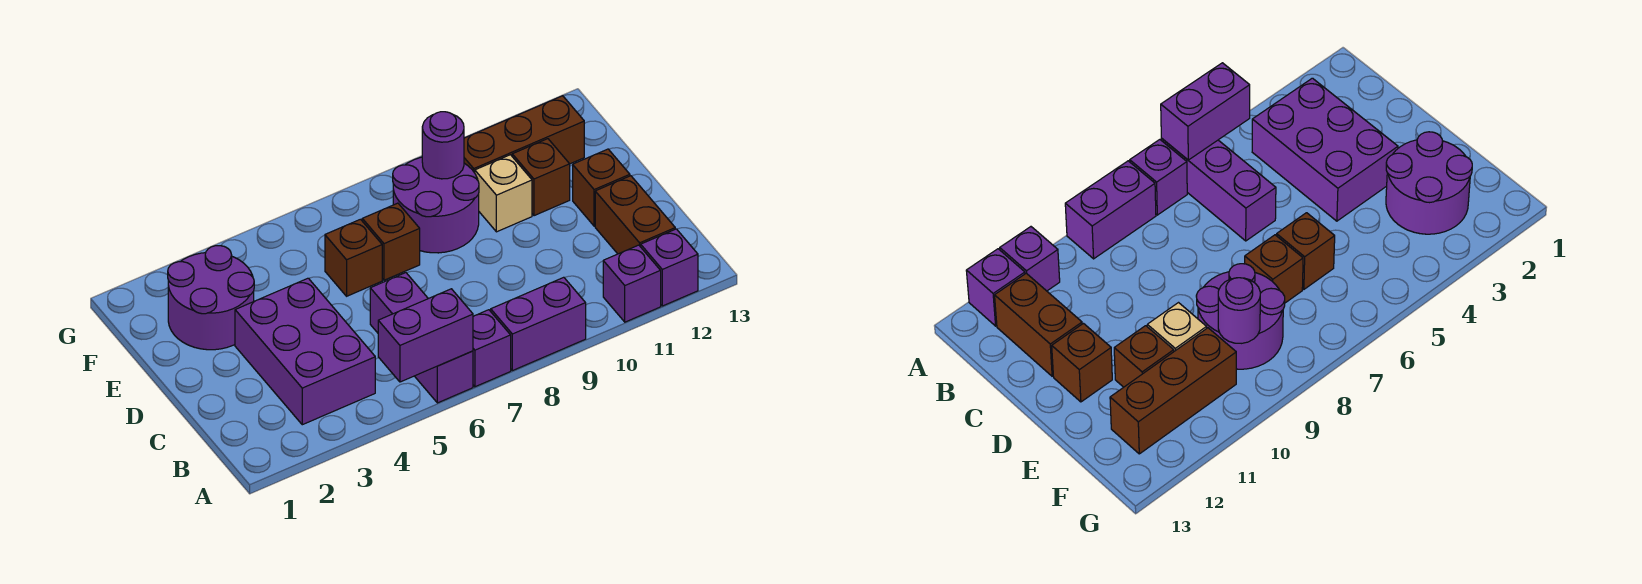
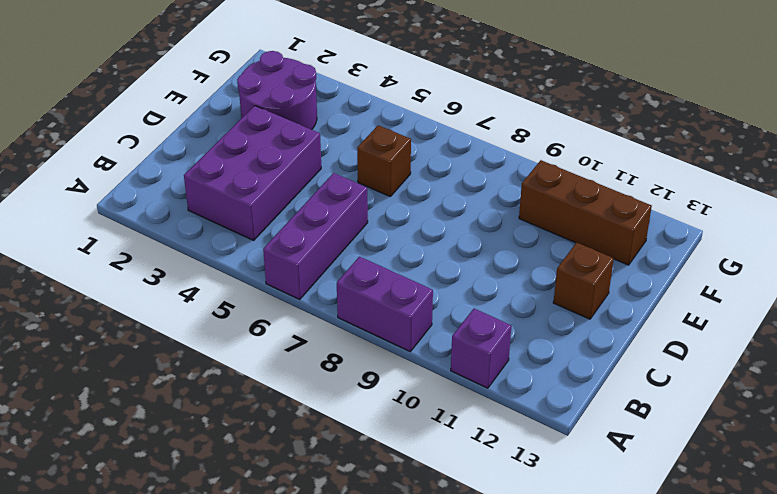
none -> purple 1x1 brick [473,310,511,387]
none -> purple 1x1 brick [641,229,698,306]
none -> brown 1x2 brick [595,176,675,254]

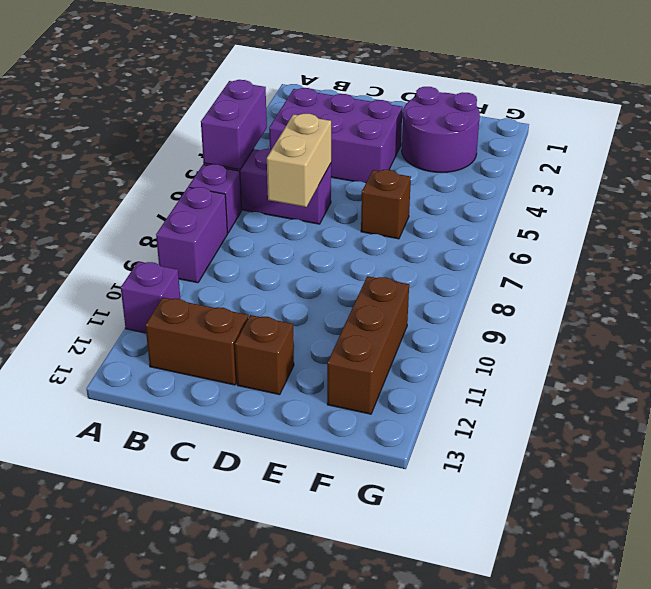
tan 1x2 brick [267,113,331,207] -> none
none -> purple 1x1 brick [641,229,698,306]
none -> brown 1x1 brick [362,203,420,280]
none -> purple 2x2 round brick [393,157,479,253]

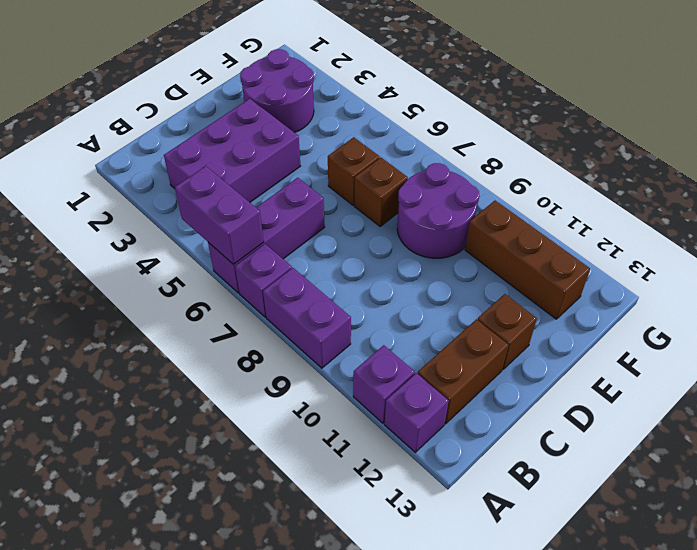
none -> tan 1x1 brick [475,155,532,232]
none -> brown 1x1 brick [512,139,570,216]
none -> purple 1x1 round brick [422,112,464,179]

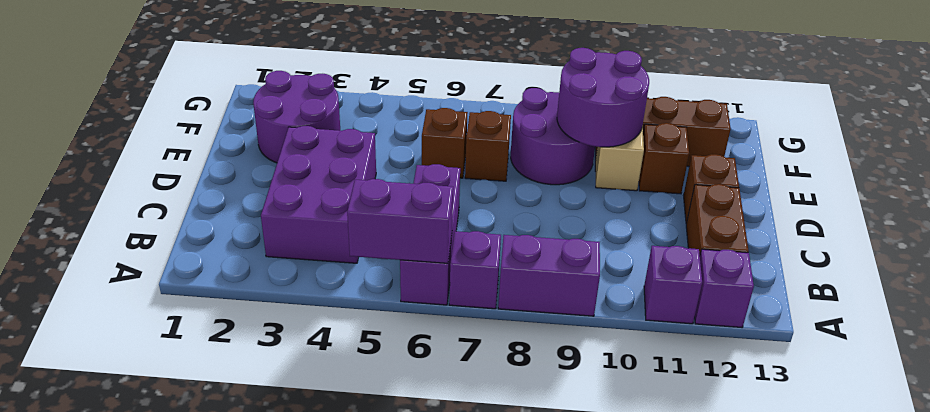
purple 2x2 round brick [557,48,649,147] -> purple 1x1 round brick [422,112,464,179]

